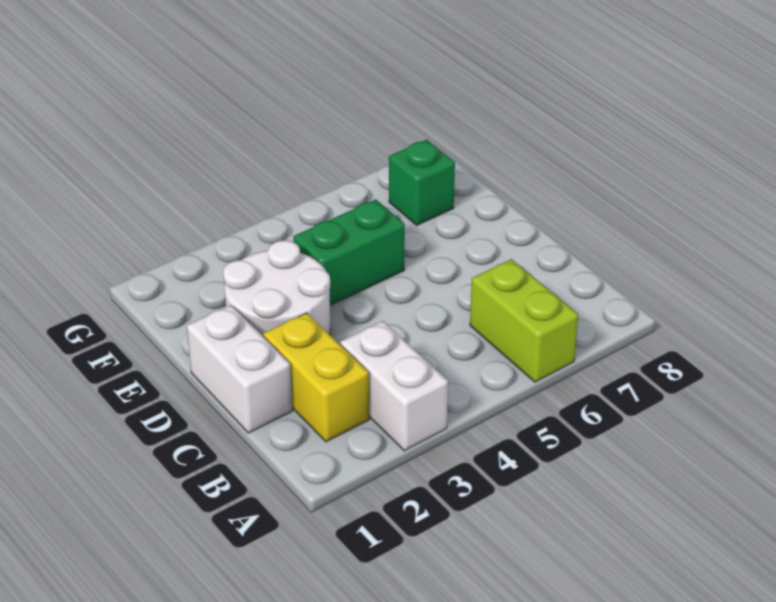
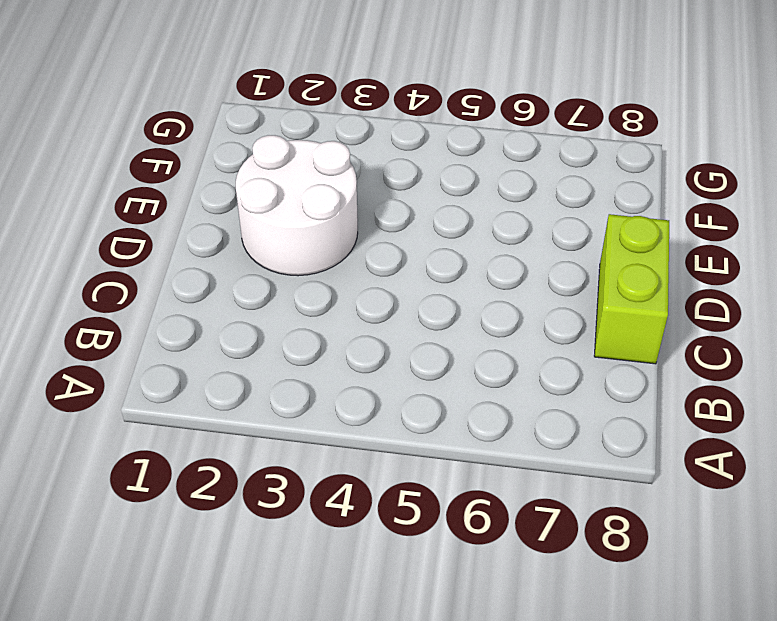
lime 1x2 brick [594,214,669,364] -> lime 1x2 brick moved to [470,259,578,382]
none -> white 1x2 brick [340,321,448,451]
none -> yellow 1x2 brick [263,313,369,442]

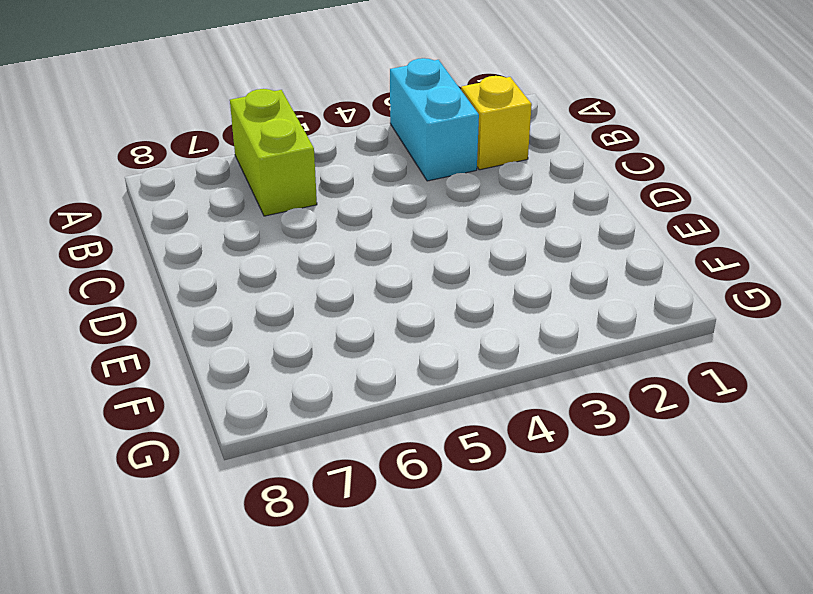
cyan 1x2 brick [390,58,479,181] -> white 1x2 brick [340,321,448,451]
yellow 1x1 brick [461,76,532,170] -> yellow 1x2 brick [263,313,369,442]
none -> white 1x2 brick [187,305,292,433]
none -> white 2x2 round brick [223,240,331,336]

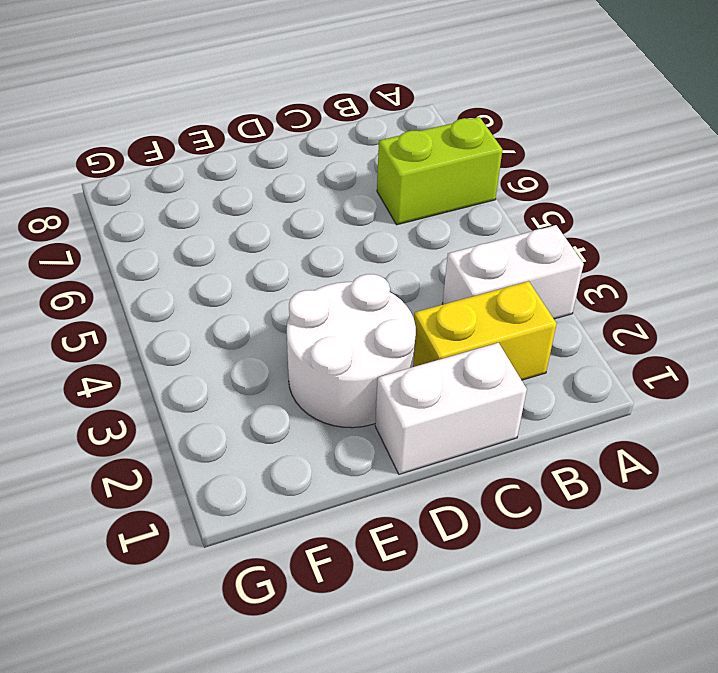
none -> green 1x2 brick [293,199,405,305]
none -> green 1x1 brick [389,140,455,225]

